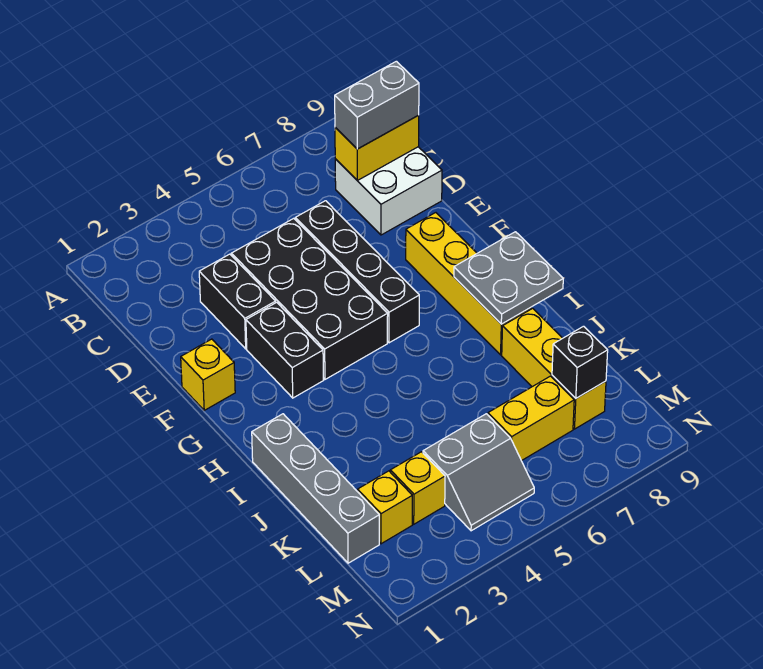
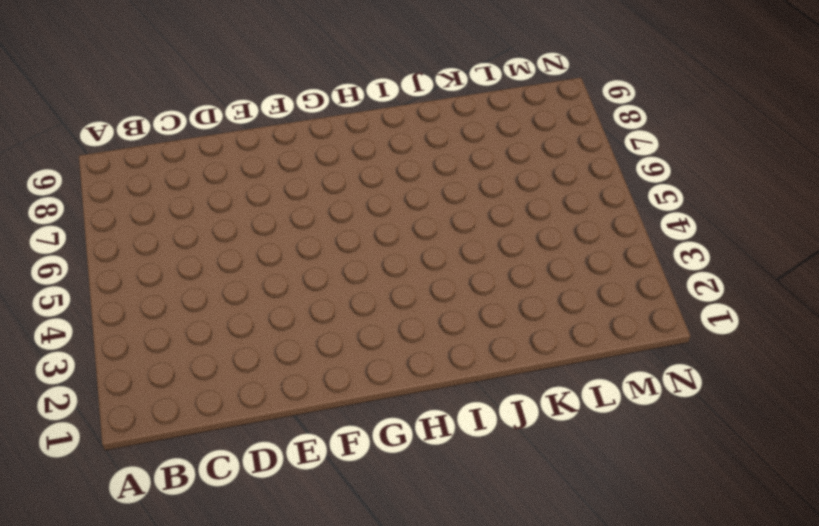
none -> white 2x2 brick [335,147,442,235]
none -> black 1x2 brick [199,254,276,349]
none -> black 2x4 brick [231,218,388,379]

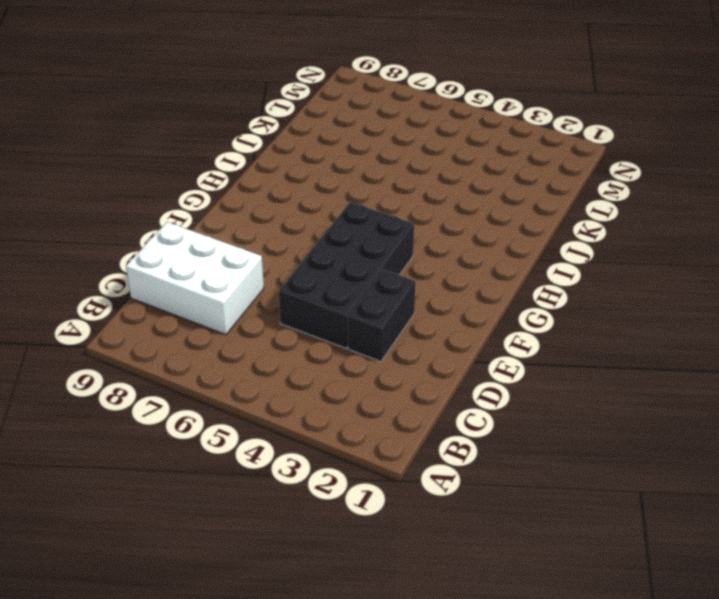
white 2x3 brick [126,222,264,335] -> white 2x2 brick [335,147,442,235]
none -> black 1x4 brick [295,201,419,343]
none -> yellow 1x1 brick [181,339,235,410]
none -> black 1x2 brick [246,302,323,398]

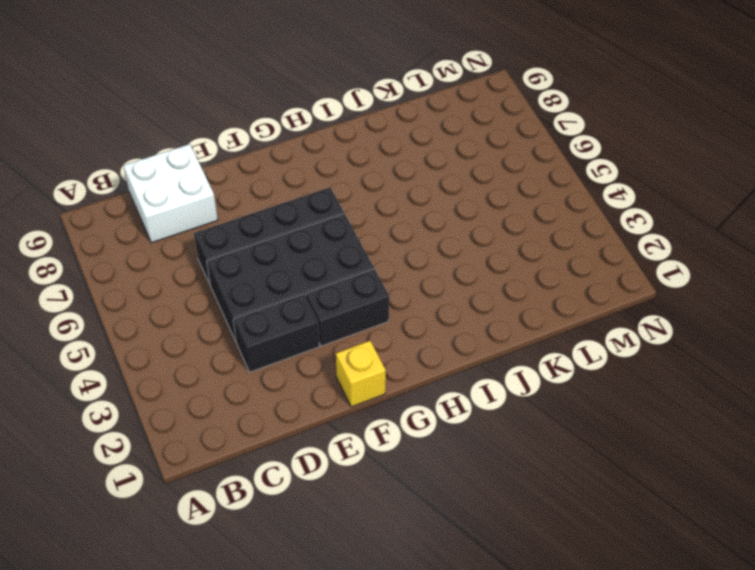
none -> yellow 1x4 brick [406,213,531,355]
none -> grey 1x4 brick [252,414,379,563]
none -> yellow 1x3 brick [502,308,606,429]

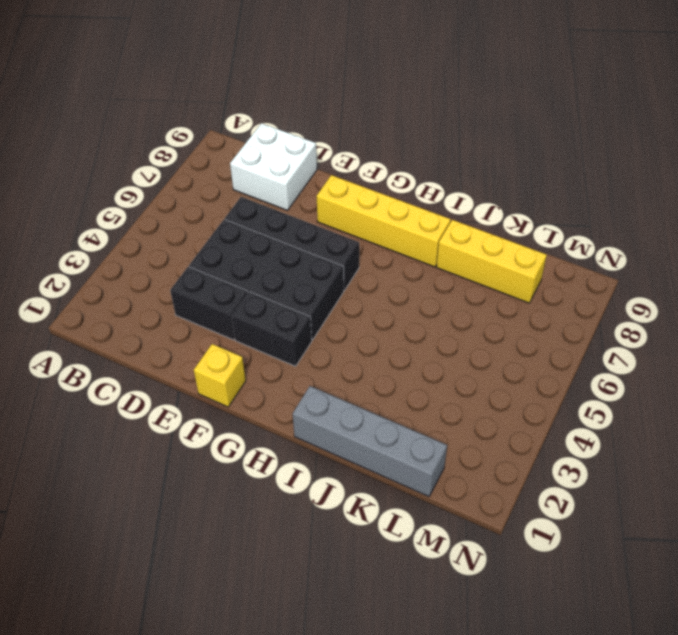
none -> yellow 1x1 brick [358,471,412,544]
none -> yellow 1x1 brick [390,452,445,524]
none -> grey 2x2 slope [423,414,534,531]

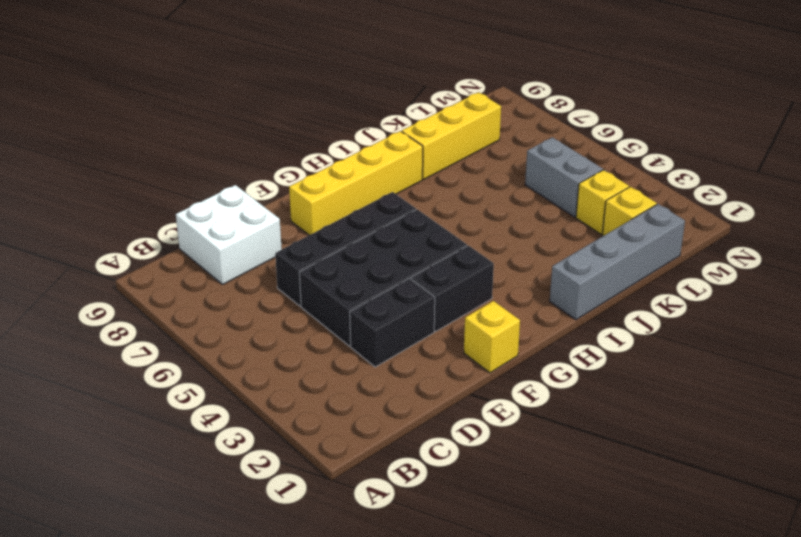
none -> yellow 1x2 brick [488,376,574,461]
none -> yellow 1x2 brick [335,115,419,180]
none -> grey 2x2 plate [454,232,563,324]

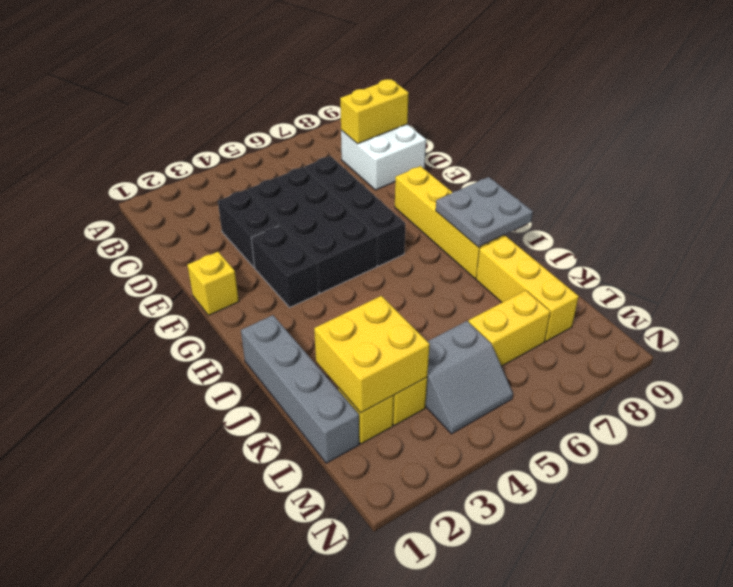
yellow 2x2 brick [314,296,430,413] -> none
none -> black 1x1 brick [552,326,608,398]
none -> grey 1x2 brick [335,61,419,149]

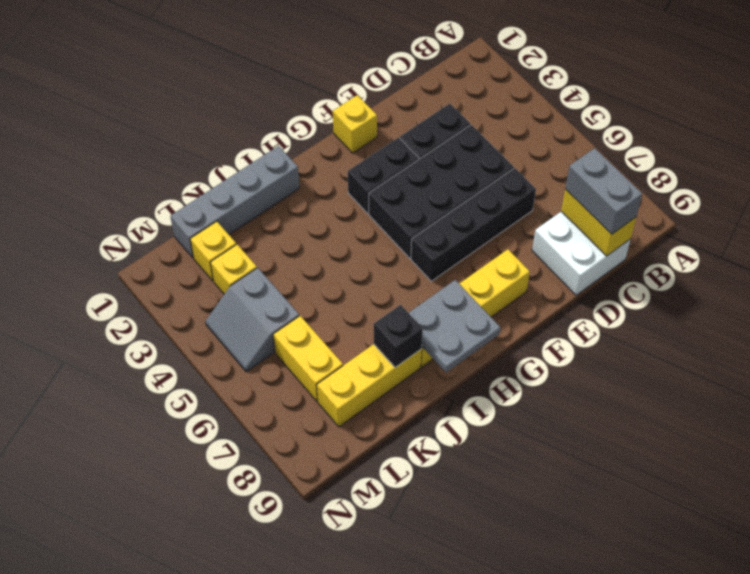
black 1x1 brick [374,305,423,368] -> black 1x1 brick moved to [552,326,608,398]

